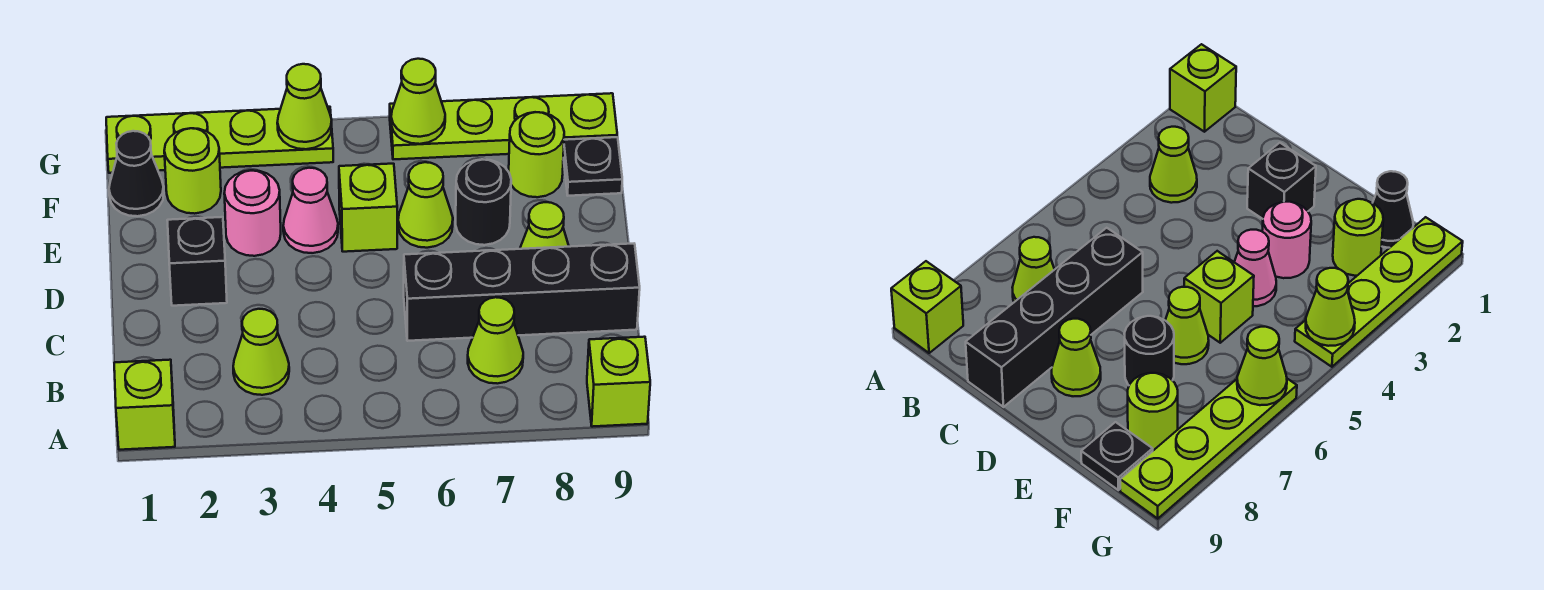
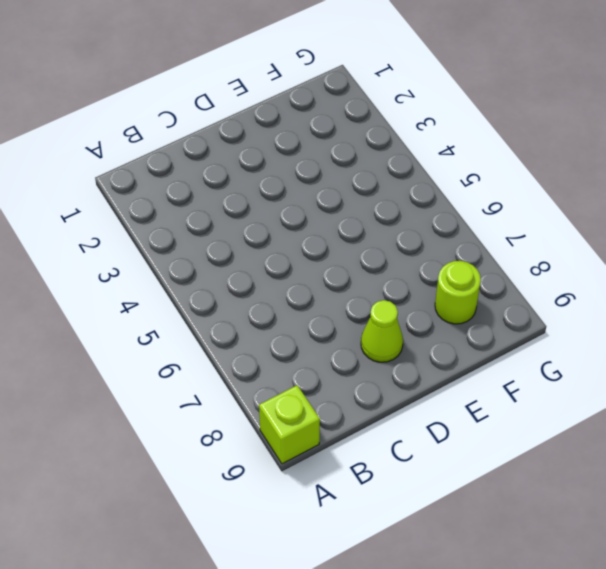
none -> lime 1x1 brick [114,360,175,450]
none -> lime 1x1 cone [233,309,289,395]
none -> lime 1x1 cone [468,297,523,384]

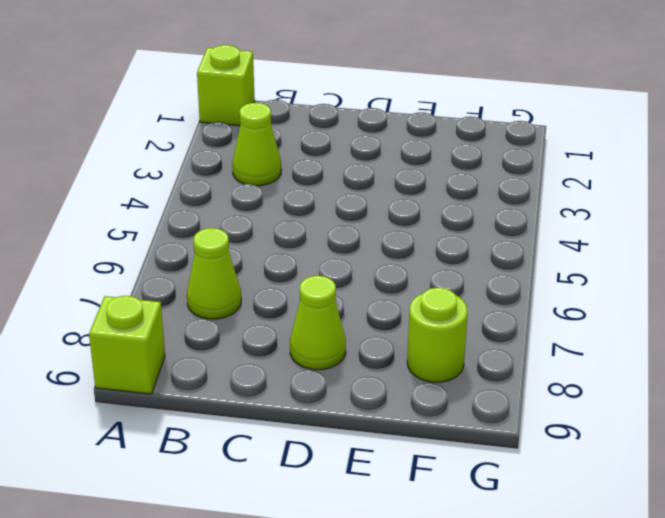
none -> black 1x4 brick [404,244,640,341]
none -> black 1x1 brick [167,217,227,306]
none -> pink 1x1 round brick [224,170,281,256]

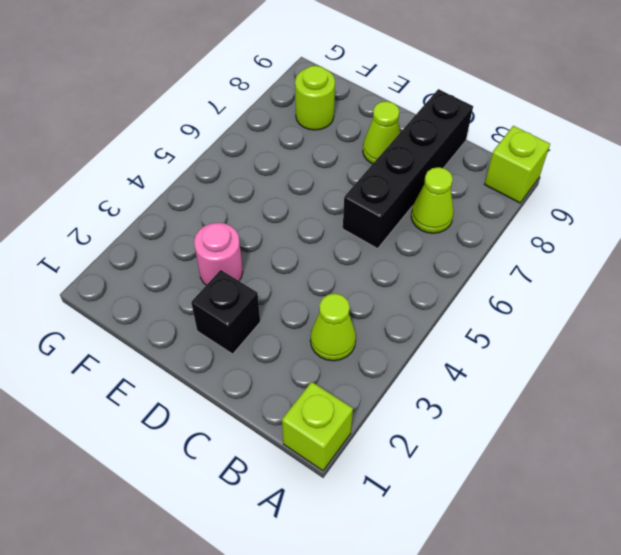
none -> pink 1x1 cone [283,168,338,253]
none -> lime 1x1 brick [339,164,397,252]
none -> lime 1x1 cone [398,162,453,248]

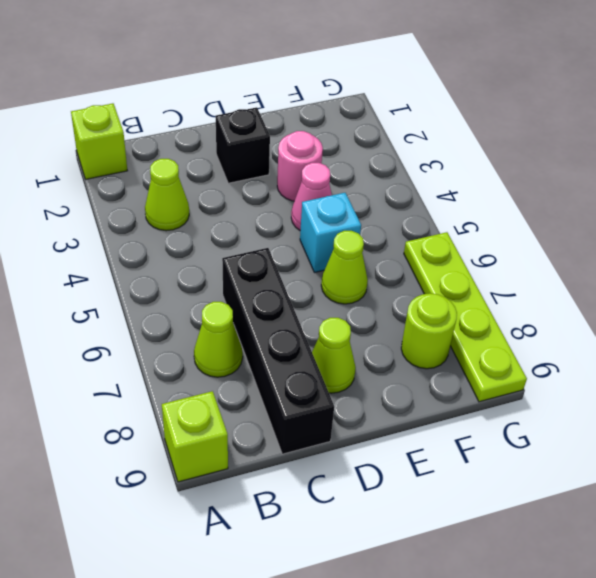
cyan 1x1 brick [300,193,361,273] -> lime 1x1 brick [339,164,397,252]
none -> black 1x1 round brick [456,159,511,245]
none -> black 1x1 cone [109,131,164,216]
none -> lime 1x1 round brick [164,128,221,214]

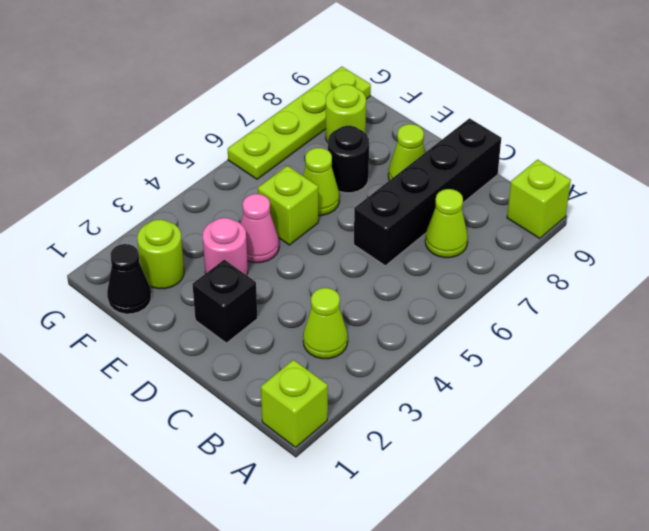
none -> black 1x1 plate [563,137,622,196]
none -> lime 1x4 plate [106,107,333,173]
none -> lime 1x1 cone [277,64,332,149]

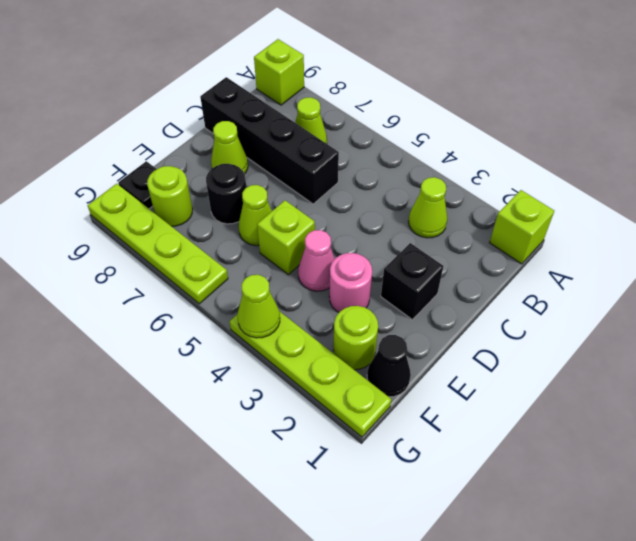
none -> lime 1x1 cone [391,59,445,144]

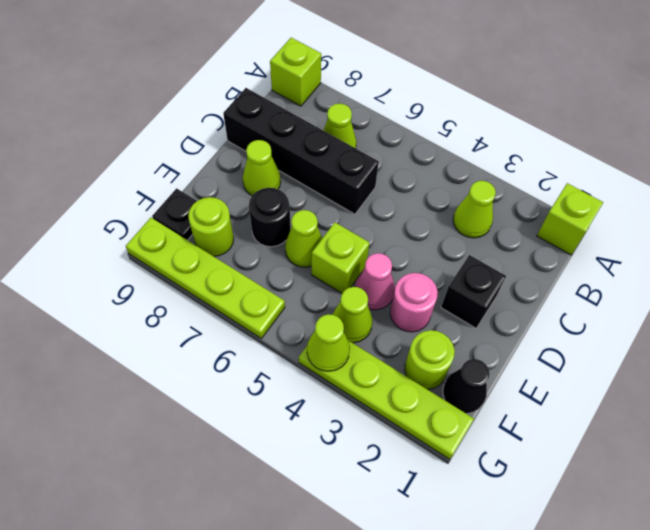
lime 1x1 cone [333,287,373,343] -> lime 1x1 cone moved to [391,59,445,144]

